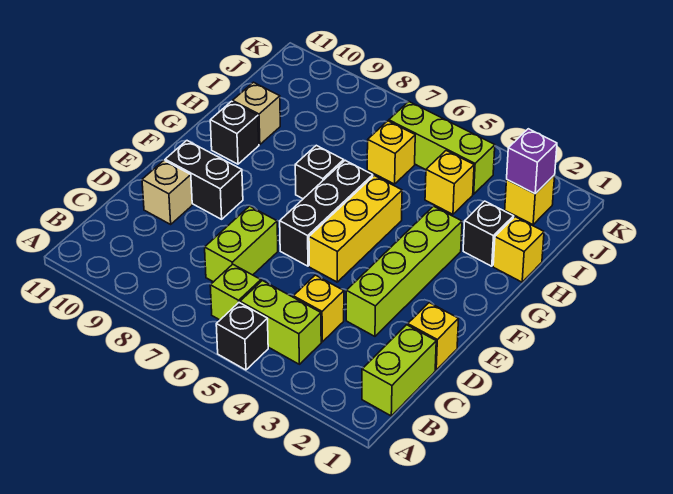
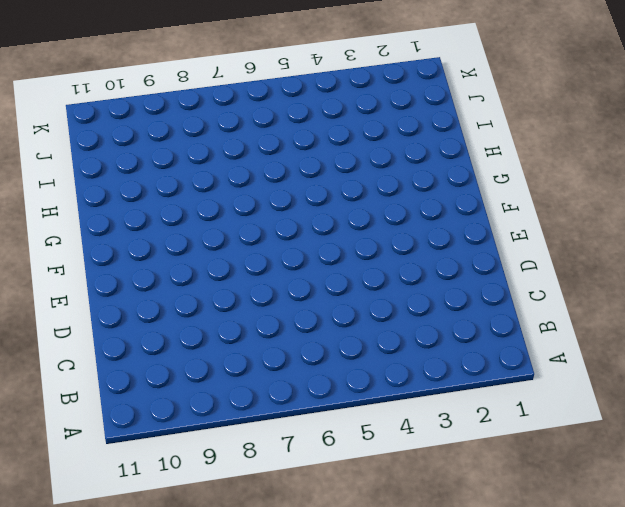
none -> black 1x1 brick [216,303,268,370]
none -> lime 1x2 brick [362,325,436,416]
none -> lime 1x2 brick [240,281,321,364]

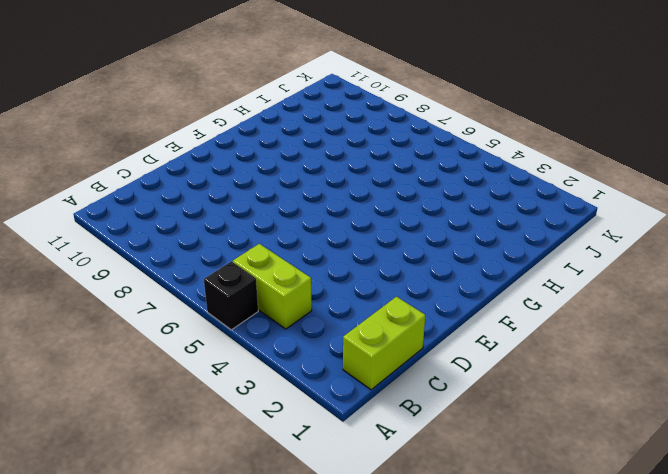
none -> lime 1x1 brick [210,264,261,320]
none -> yellow 1x1 brick [293,275,344,342]
none -> lime 1x2 brick [205,206,278,282]

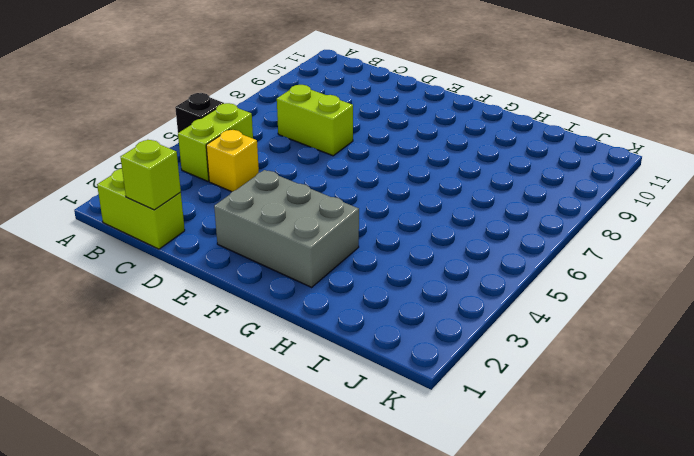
lime 1x1 brick [121,140,181,210] -> lime 1x1 brick moved to [210,264,261,320]
grey 2x3 brick [214,170,359,287] -> lime 1x4 brick [346,206,462,336]
none -> yellow 1x1 brick [408,303,458,370]
none -> tan 1x1 brick [142,160,192,224]
none -> yellow 1x3 brick [309,176,402,282]

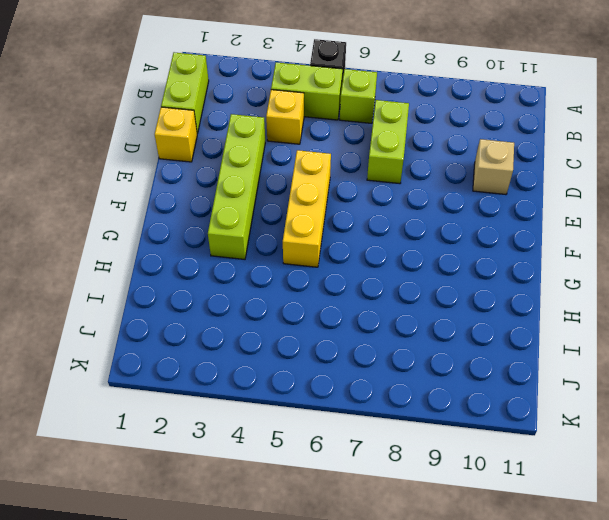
none -> black 1x3 brick [280,160,373,266]
none -> black 1x2 brick [165,141,243,219]
none -> black 1x1 brick [295,145,344,199]

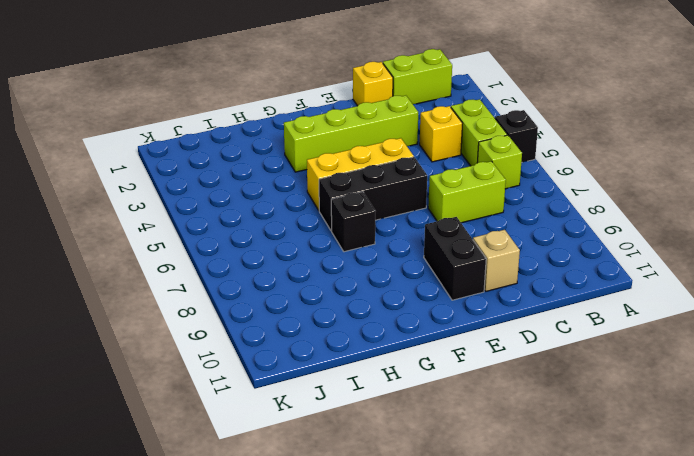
none -> black 1x1 brick [210,101,259,164]
none -> yellow 1x1 brick [493,217,544,282]
none -> black 1x1 brick [463,201,513,266]

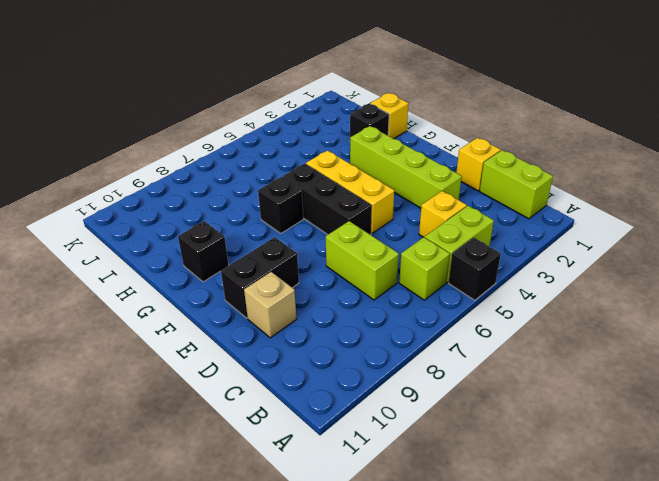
none -> tan 1x1 brick [233,82,280,145]
none -> yellow 1x1 brick [425,151,474,214]
none -> yellow 1x1 brick [367,121,415,184]

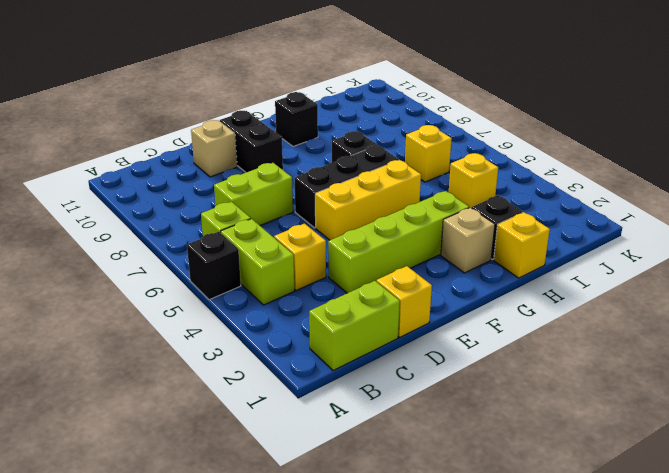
tan 1x1 brick [441,208,495,273] -> tan 1x1 brick moved to [233,82,280,145]
none -> yellow 1x1 brick [505,175,555,225]
none -> lime 1x3 brick [389,102,495,194]
none -> purple 1x1 brick [507,129,557,194]

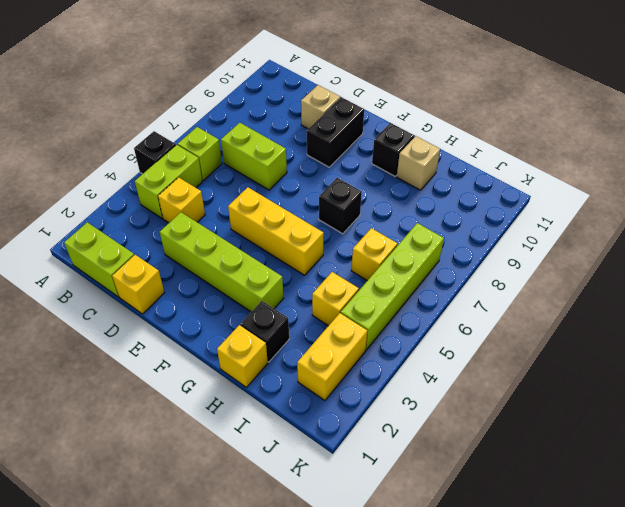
yellow 1x2 brick [297,313,367,400] -> yellow 1x1 brick [505,175,555,225]
lime 1x4 brick [341,223,444,350] -> lime 1x3 brick [389,102,495,194]
none -> black 1x3 brick [280,160,373,266]
none -> purple 1x1 brick [507,129,557,194]

